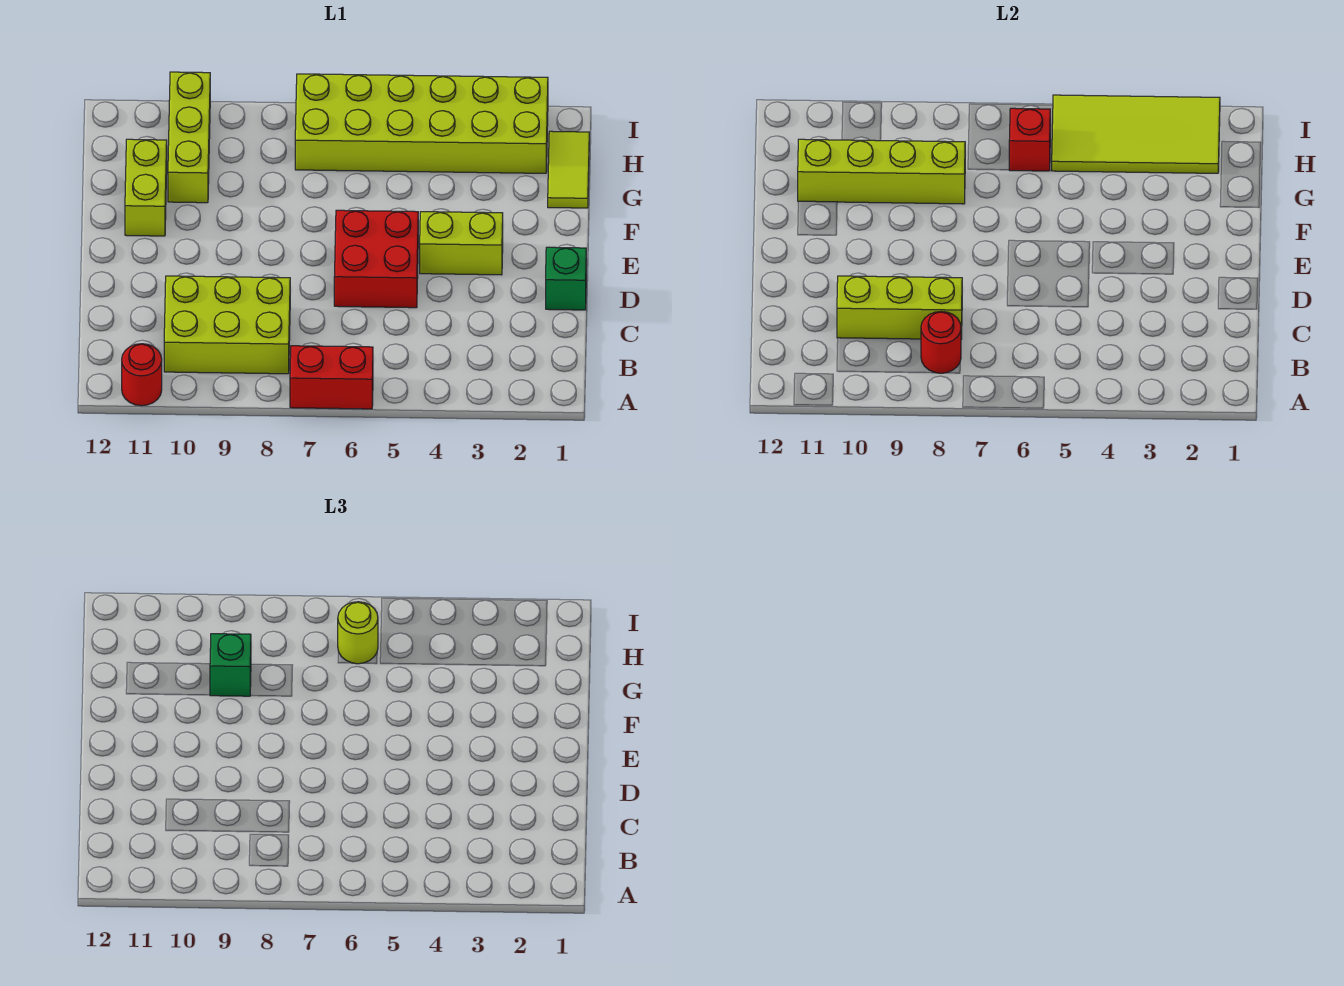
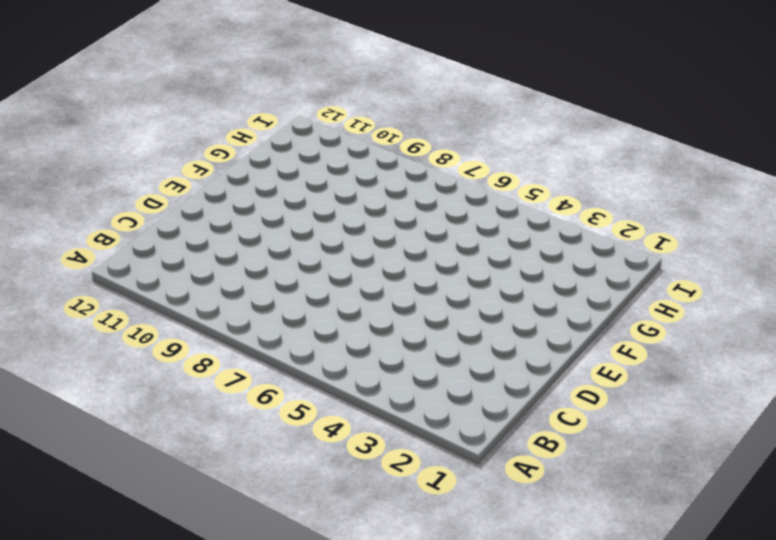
none -> red 1x2 brick [290,346,373,409]
none -> red 1x1 round brick [122,344,162,406]
none -> lime 2x3 brick [164,276,290,374]

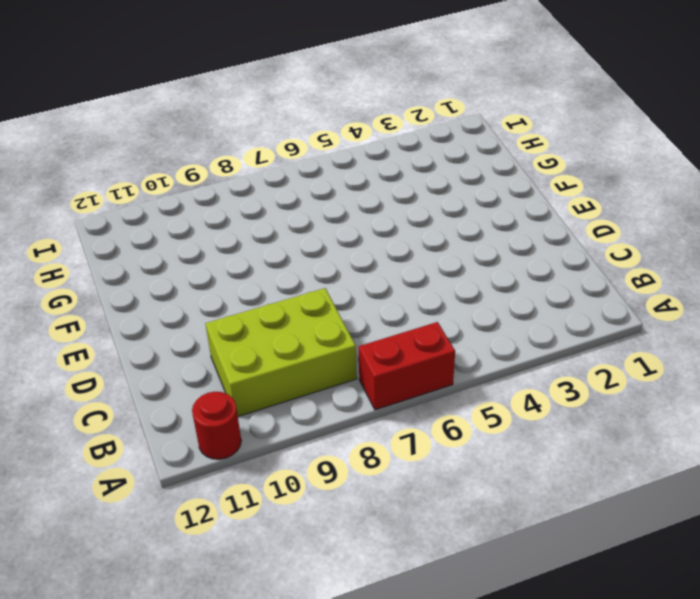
none -> green 1x1 brick [546,247,586,310]
none -> red 2x2 brick [334,210,418,308]
none -> lime 1x2 brick [420,212,503,275]

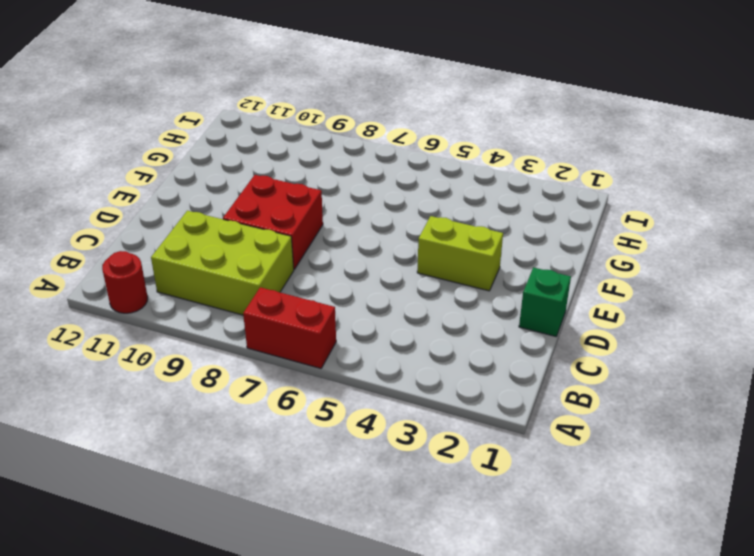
red 2x2 brick [223,175,323,269] -> red 2x2 brick moved to [334,210,418,308]
none -> lime 1x2 brick [125,139,167,236]
none -> lime 1x2 tile [548,131,589,208]
none -> lime 1x3 brick [168,72,210,203]

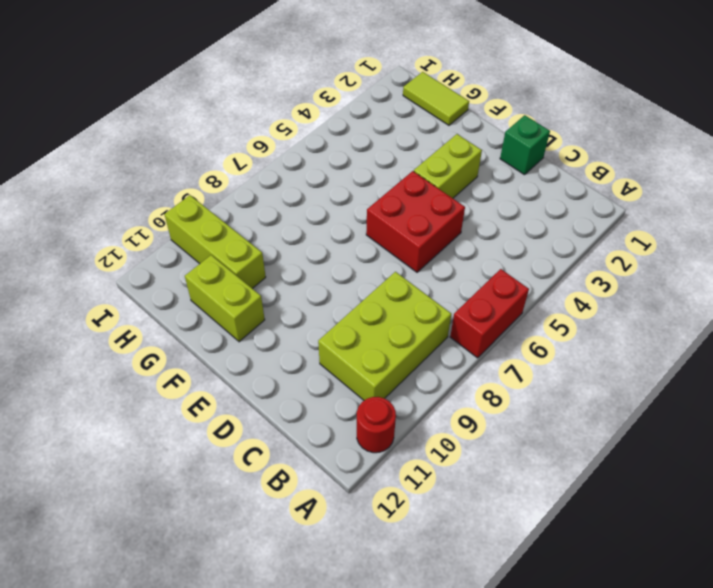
none -> lime 2x6 brick [295,74,548,173]
none -> red 1x1 round brick [921,311,961,373]
none -> lime 1x3 brick [837,276,962,339]

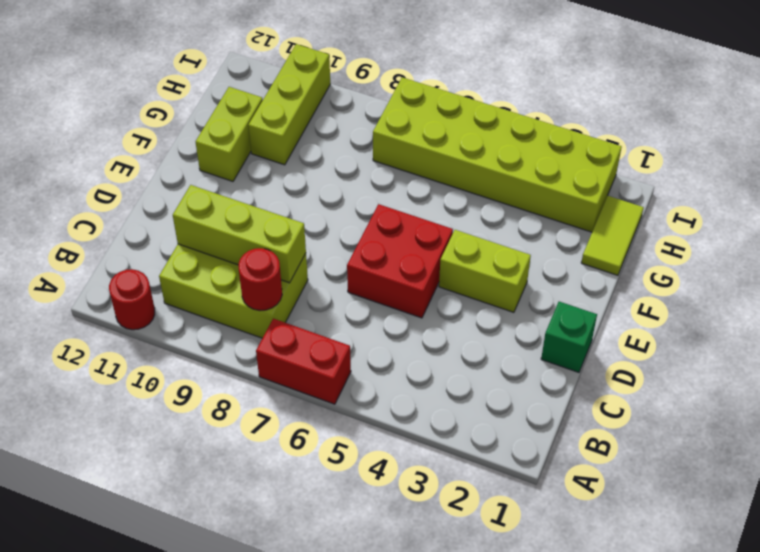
none -> lime 1x4 brick [798,139,965,204]
none -> lime 2x4 tile [1051,95,1220,173]
none -> red 1x1 brick [1009,108,1050,171]

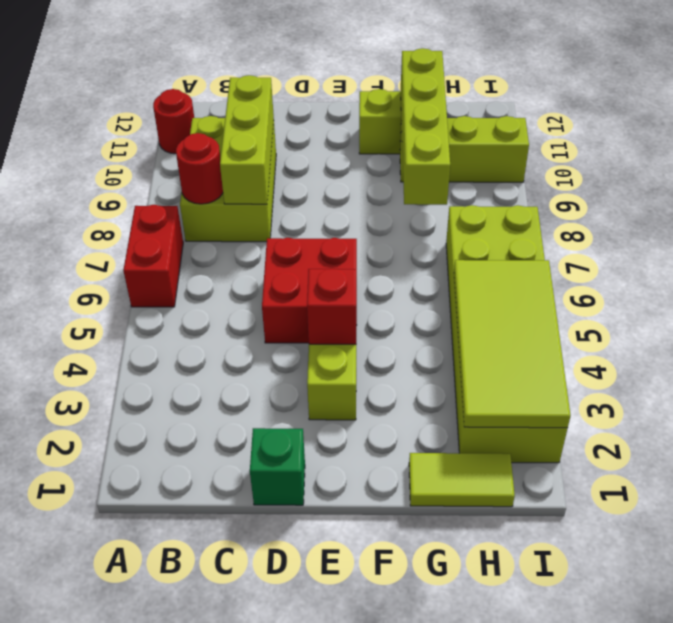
red 1x1 brick [307,269,357,344] -> red 1x1 brick moved to [1009,108,1050,171]
none -> green 1x1 brick [210,634,251,696]
none -> lime 1x1 round brick [338,602,378,664]

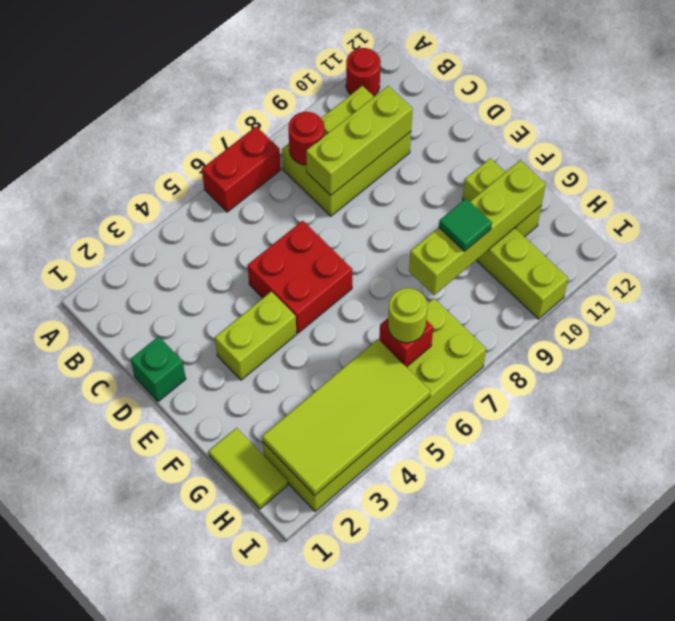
green 1x1 tile [439,198,492,251] -> green 1x1 brick [210,634,251,696]

